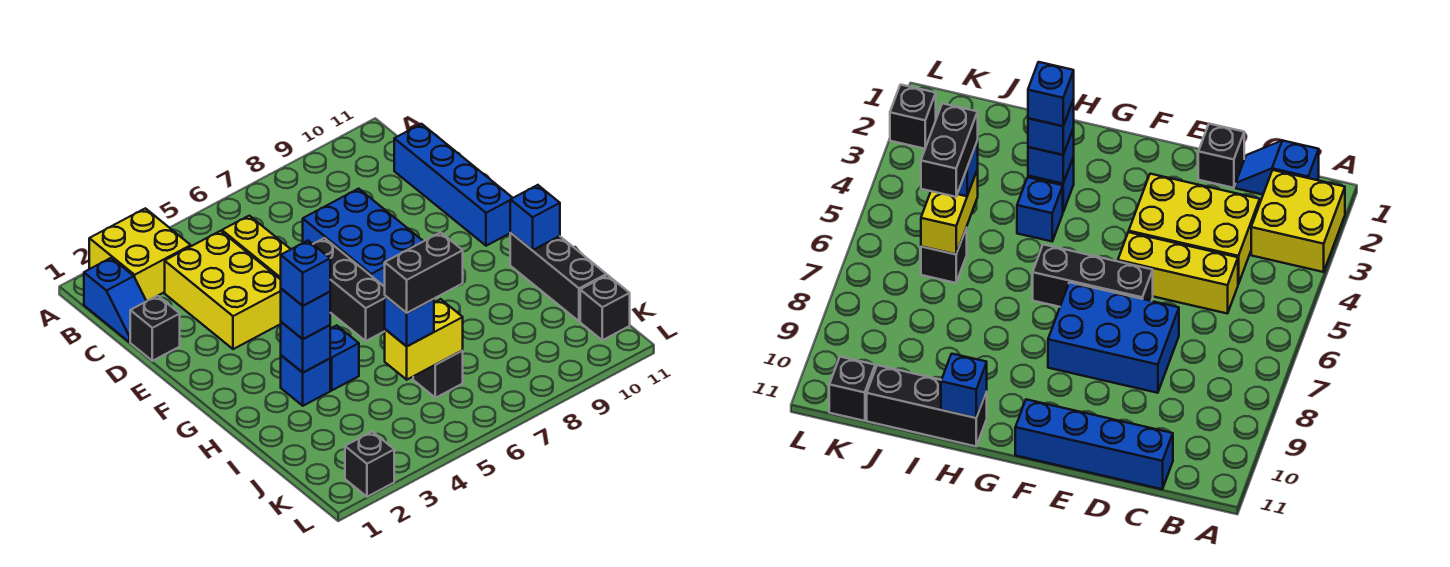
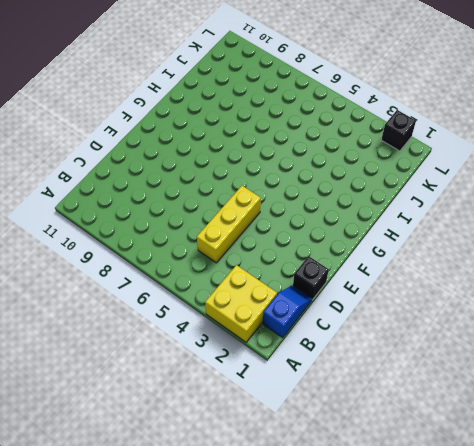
none -> yellow 2x3 brick [165,231,281,349]
none -> blue 1x4 brick [394,124,512,246]
none -> blue 2x3 brick [303,189,423,287]

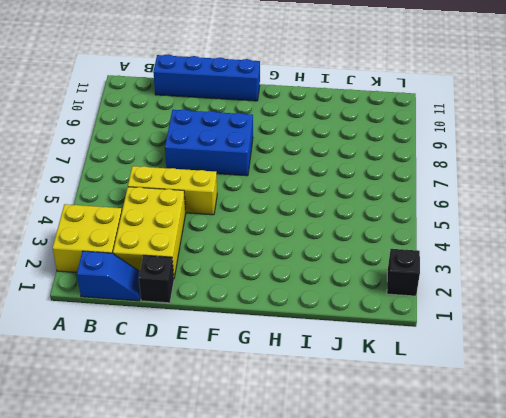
yellow 2x3 brick [113,187,186,278] -> yellow 2x3 brick turned to [165,231,281,349]
none -> black 1x3 brick [313,238,385,341]
none -> blue 1x1 brick [281,355,330,406]
none -> blue 1x1 brick [330,325,359,390]

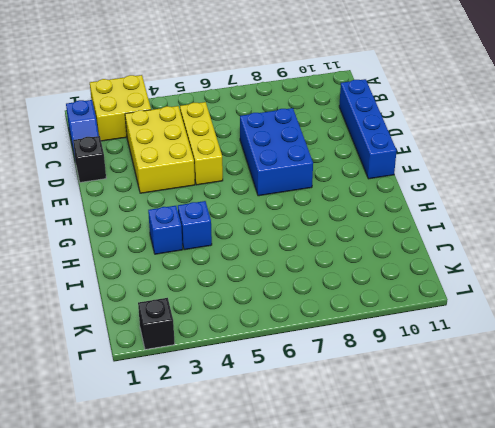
none -> black 1x3 brick [313,238,385,341]
none -> black 1x3 brick [510,233,606,321]
none -> black 1x1 brick [413,351,463,398]

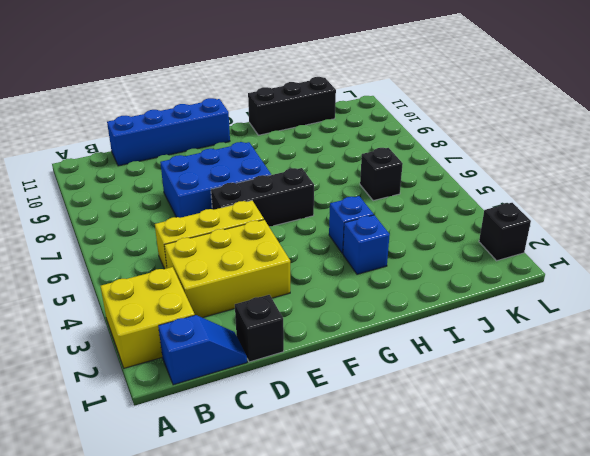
none -> black 1x1 brick [580,275,630,340]
none -> blue 1x1 brick [281,322,330,372]
none -> blue 1x1 brick [510,185,560,250]

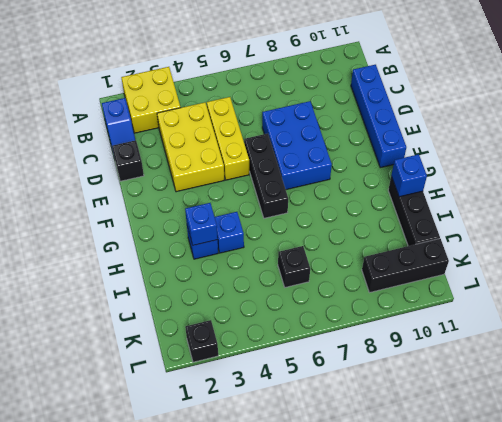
black 1x3 brick [362,239,449,293] -> black 1x1 brick [580,275,630,340]
none -> yellow 1x2 brick [385,299,463,380]
none -> blue 1x1 brick [281,289,330,339]
none -> blue 1x1 brick [385,296,434,346]

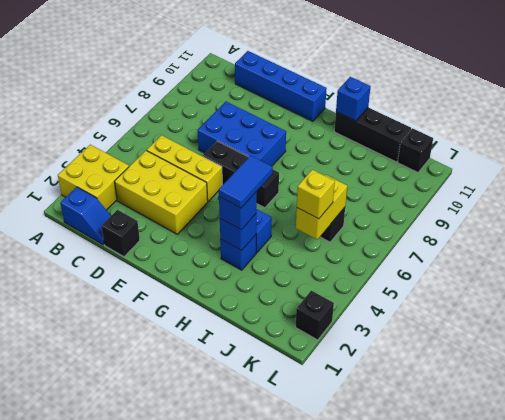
blue 1x2 tile [219,156,273,208] -> blue 1x1 brick [281,241,330,306]
yellow 1x1 brick [297,170,335,219] -> blue 1x1 brick [385,296,434,346]
none -> black 1x2 brick [385,232,463,313]

